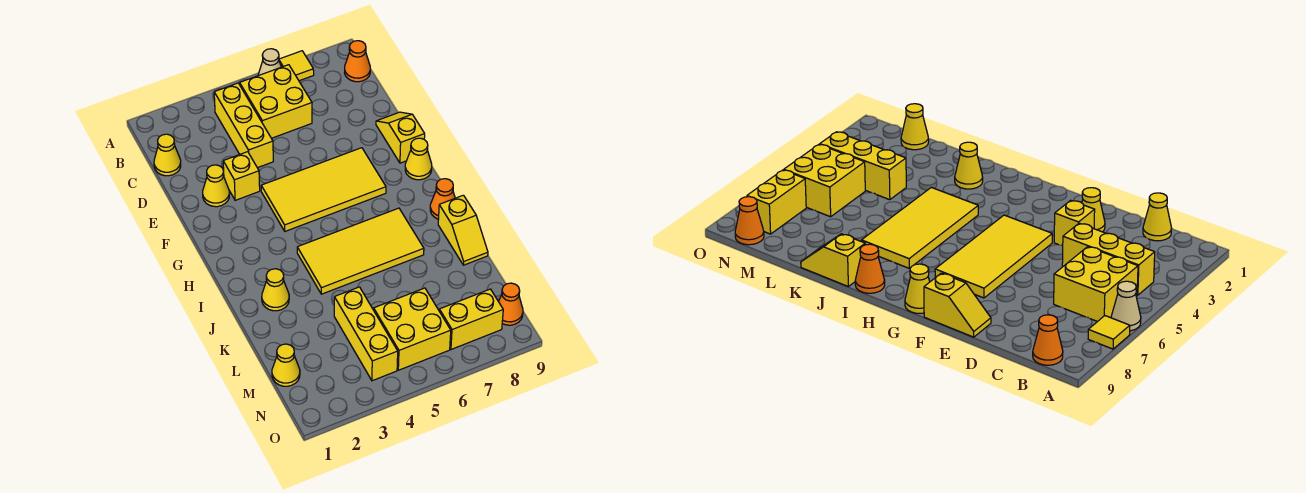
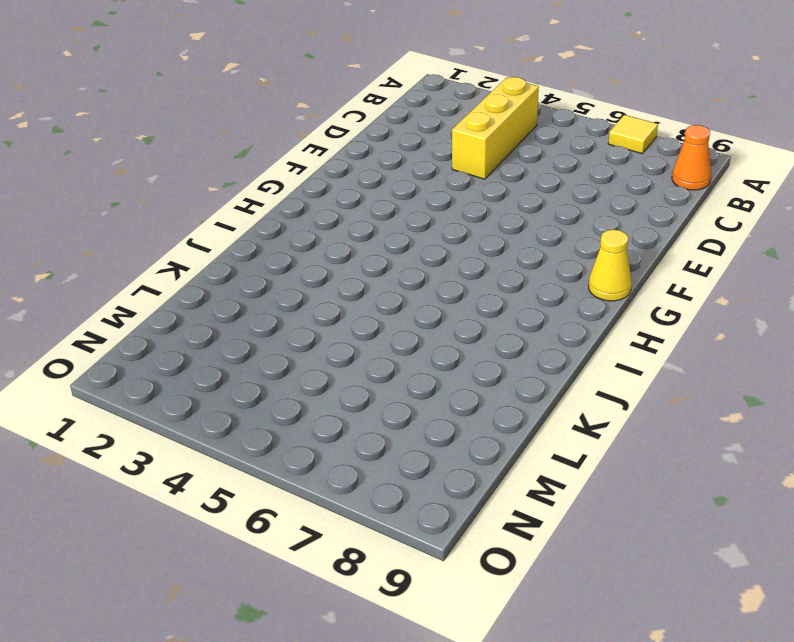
none -> tan 1x1 cone [258,49,281,75]
none -> yellow 2x2 brick [240,65,312,138]
none -> yellow 1x1 cone [154,134,181,176]

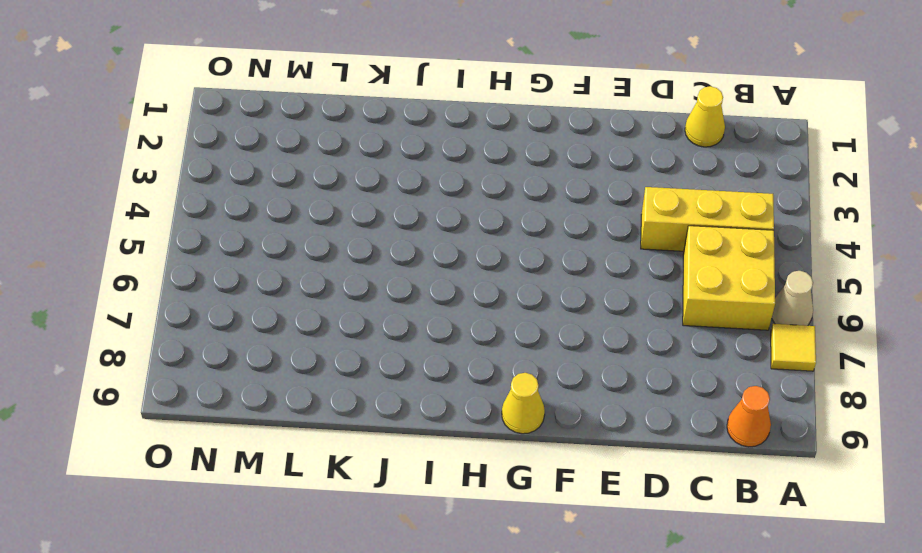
none -> yellow 1x1 cone [203,165,229,207]
none -> yellow 1x1 brick [223,152,260,200]
none -> yellow 1x2 slope [376,112,425,163]

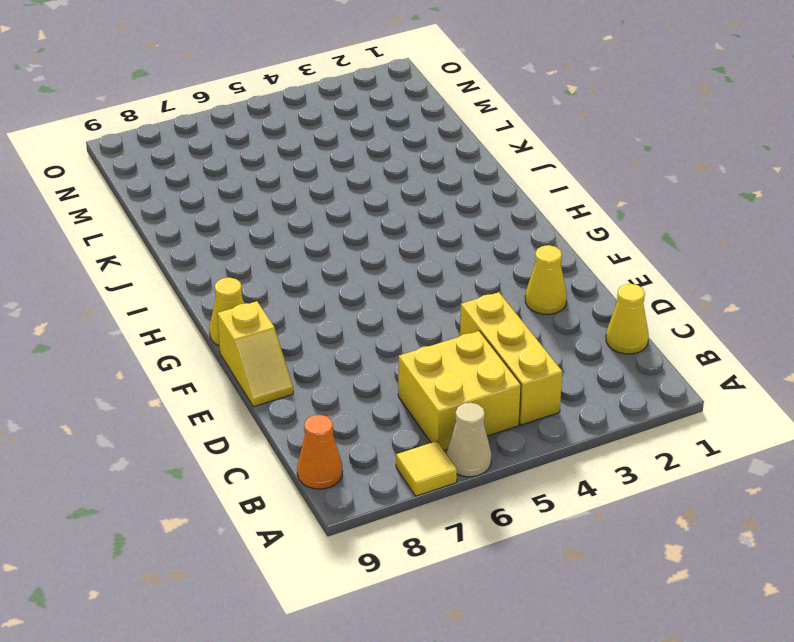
none -> yellow 1x1 brick [223,152,260,200]
none -> yellow 2x4 tile [261,148,386,231]
none -> yellow 2x4 tile [297,208,424,294]

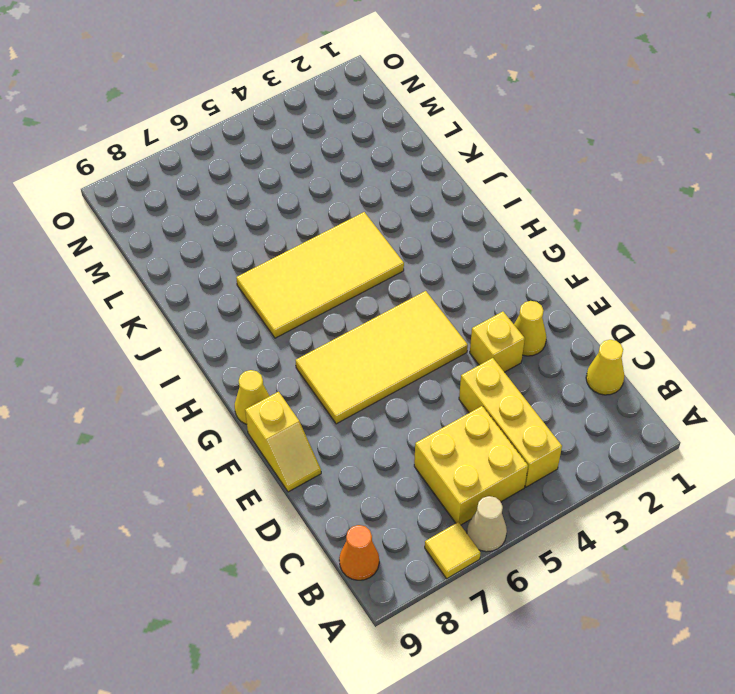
none -> orange 1x1 cone [430,179,455,219]
none -> yellow 1x1 cone [262,269,289,311]
none -> yellow 1x2 slope [438,195,488,265]

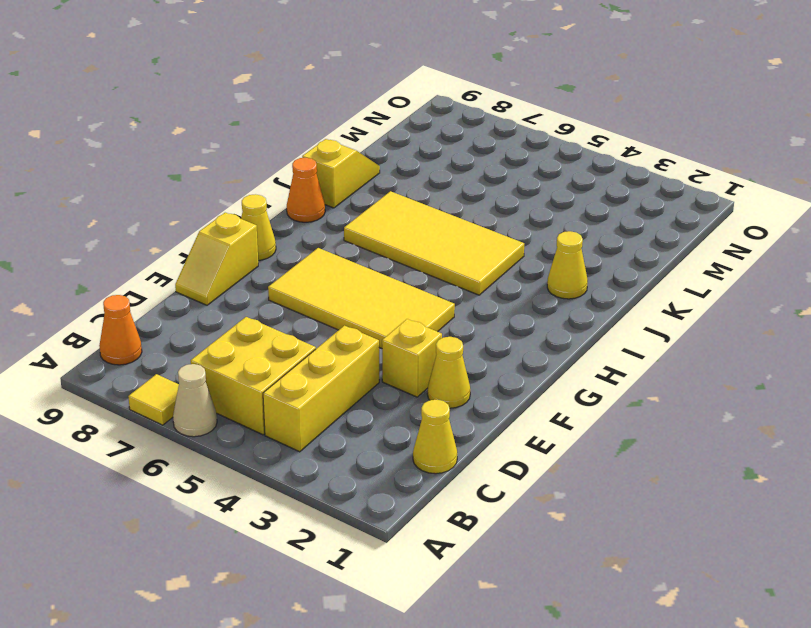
none -> yellow 1x3 brick [334,287,398,381]
none -> yellow 1x1 cone [272,344,300,386]
none -> yellow 2x2 brick [374,288,451,370]

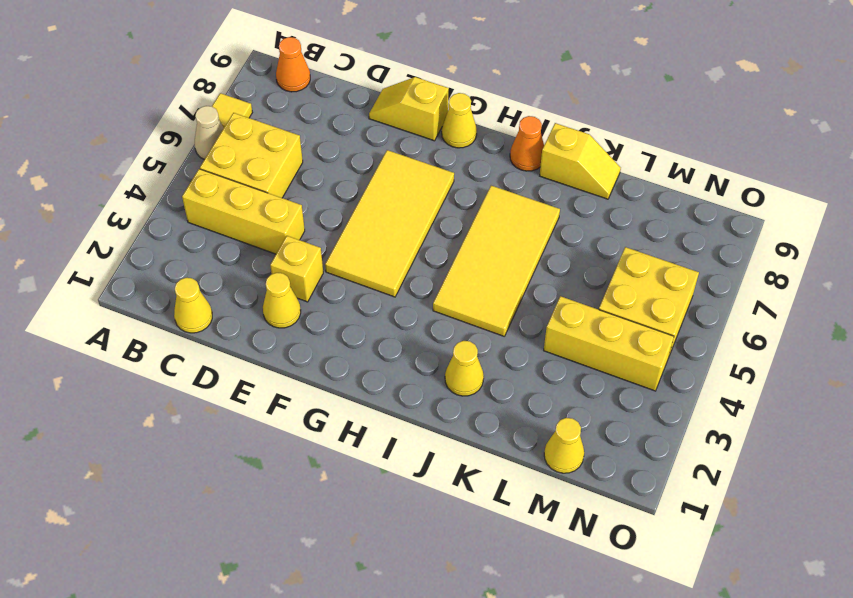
none -> yellow 1x2 brick [439,289,503,349]
none -> orange 1x1 cone [499,283,523,325]

